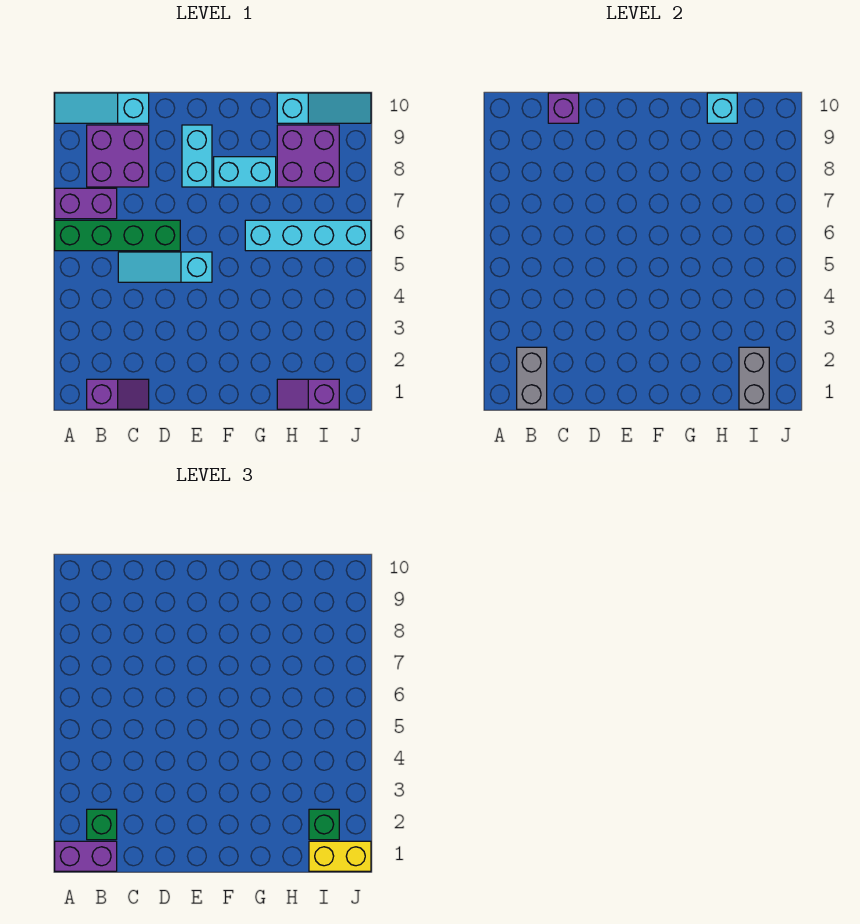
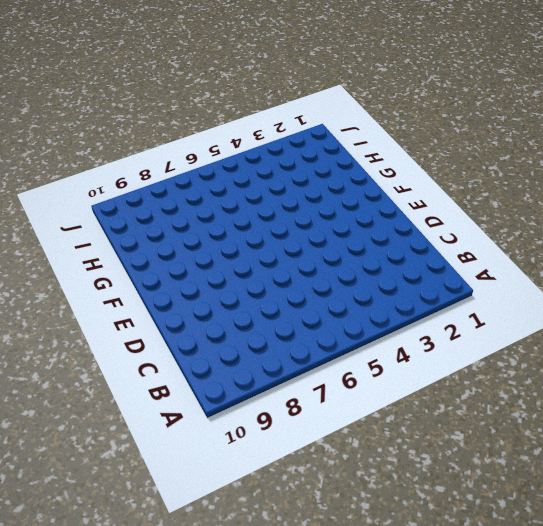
none -> green 1x4 brick [55,220,180,251]
none -> purple 1x2 brick [55,188,117,219]
none -> cyan 1x3 slope [55,93,149,123]

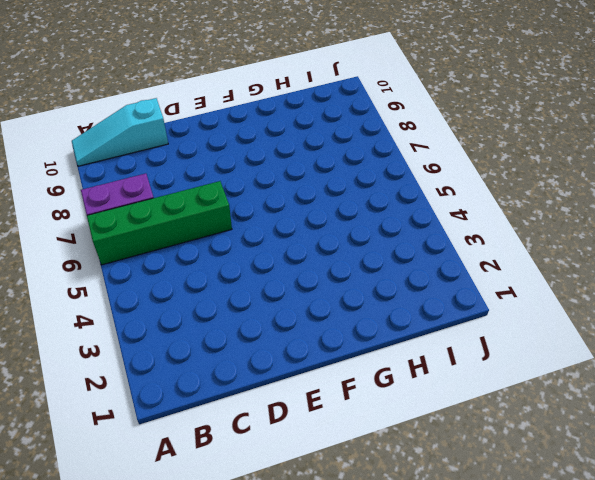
none -> purple 1x2 slope [87,379,149,409]
none -> purple 2x2 brick [87,125,149,187]
none -> cyan 1x3 slope [118,252,212,282]

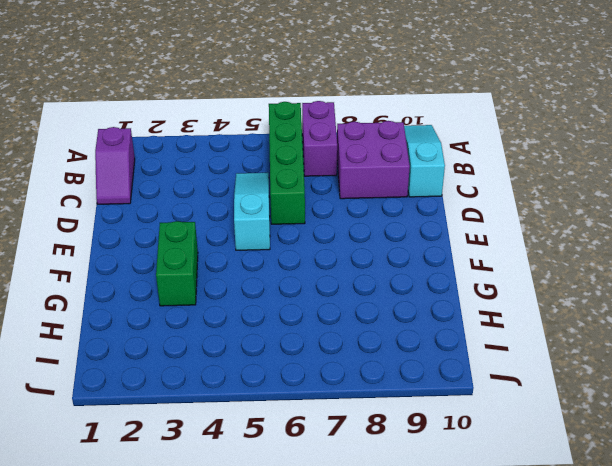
green 1x2 brick [156,221,198,306] -> none
none -> cyan 1x2 brick [182,125,212,187]
none -> cyan 1x2 brick [214,157,276,187]
none -> cyan 1x4 brick [245,220,371,251]

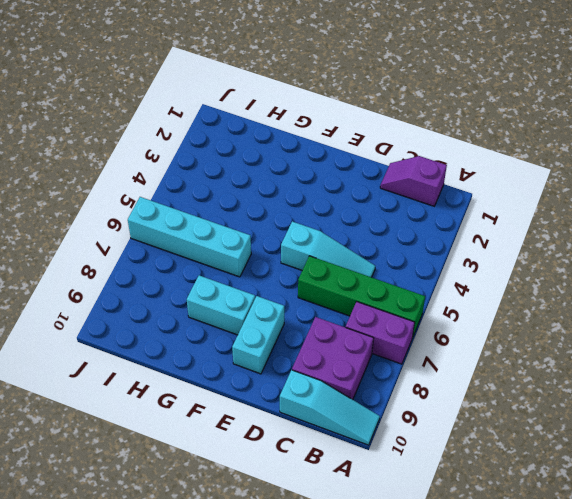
none -> purple 1x2 slope [277,379,339,409]
none -> purple 2x2 brick [277,125,339,187]
none -> cyan 1x3 slope [277,93,371,123]

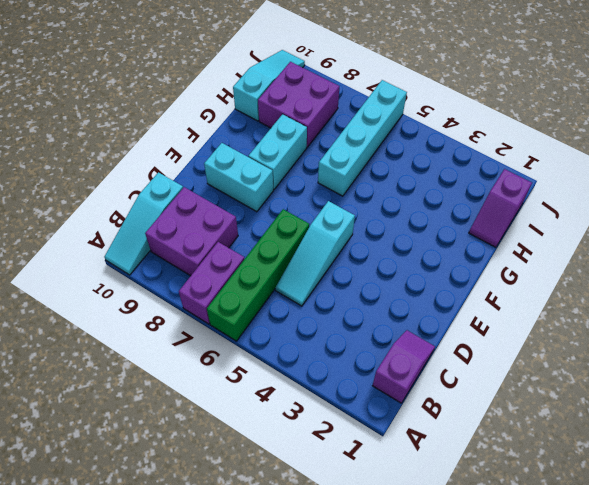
none -> grey 1x2 brick [517,347,547,409]
none -> purple 1x1 brick [548,93,579,123]
none -> cyan 1x1 brick [707,93,737,123]

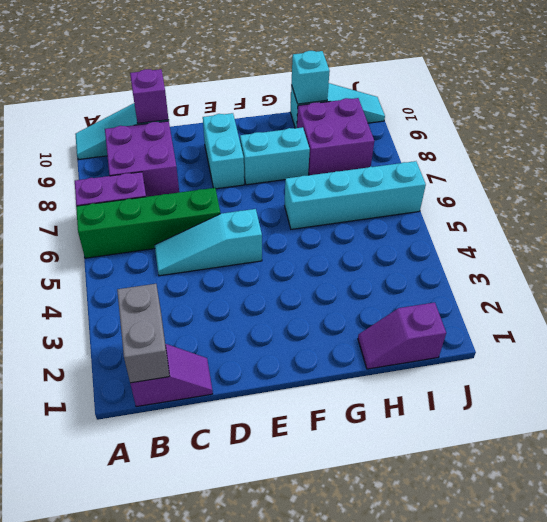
none -> grey 1x2 brick [739,347,769,409]
none -> purple 1x2 brick [55,841,117,871]
none -> green 1x1 brick [87,809,117,840]

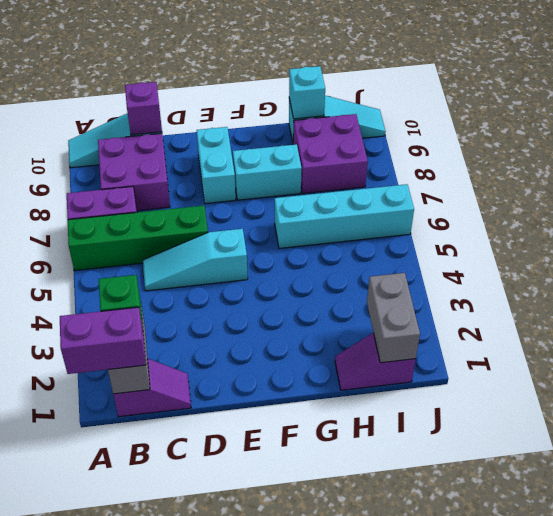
none -> yellow 1x2 brick [309,841,371,871]
none -> green 1x1 brick [309,809,339,840]

